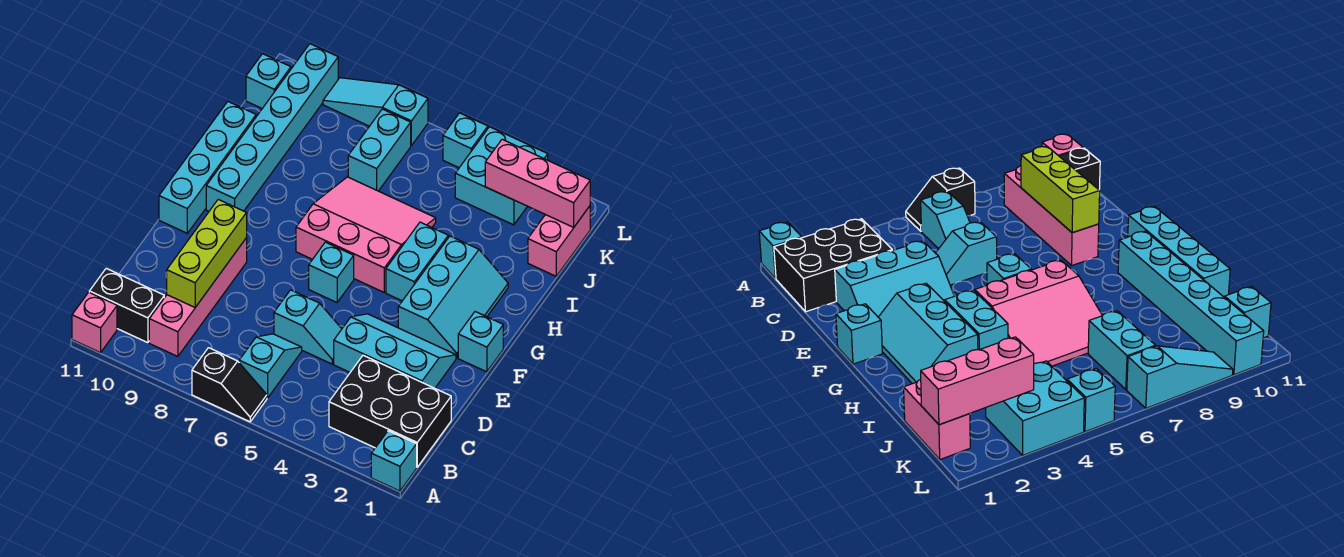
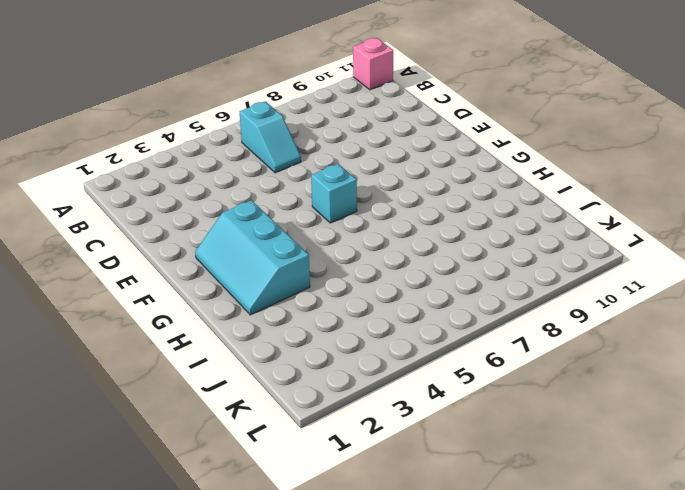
none -> cyan 1x1 brick [371,431,417,491]
none -> black 1x2 slope [192,348,267,422]
none -> black 2x3 brick [329,355,451,467]

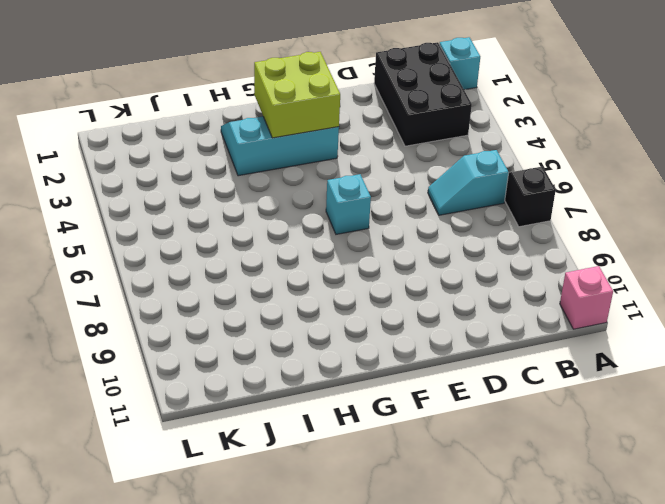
lime 2x2 brick [254,52,340,138] -> none
none -> pink 1x4 brick [149,238,247,357]
none -> black 1x2 brick [89,268,164,343]
none -> cyan 2x3 slope [334,314,456,388]

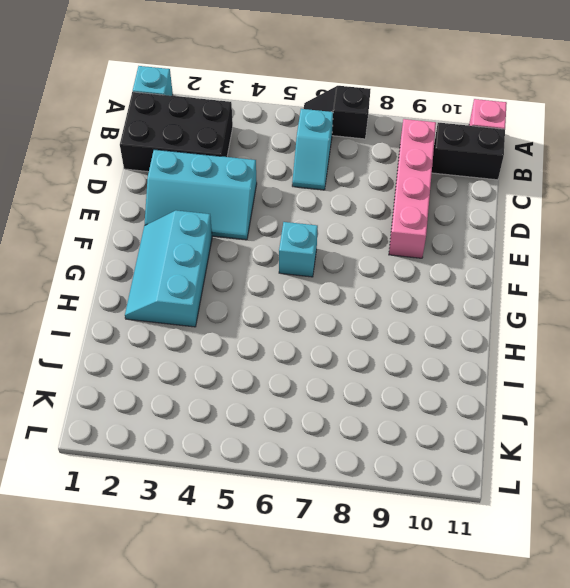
none -> cyan 1x2 slope [274,290,342,364]
none -> cyan 1x1 brick [458,312,503,372]
none -> cyan 1x4 brick [159,102,256,233]

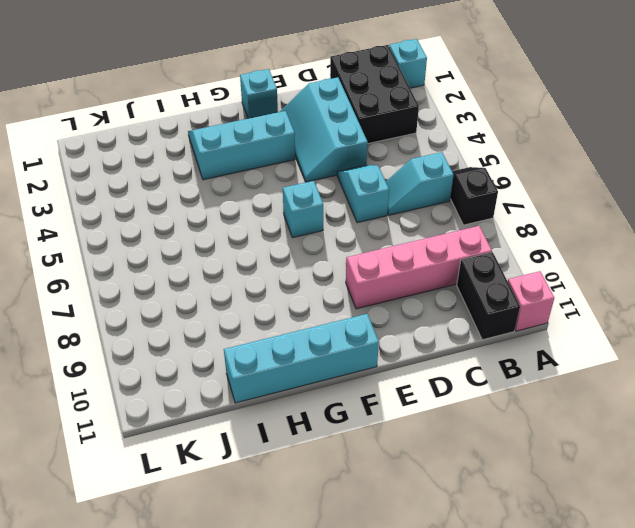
none -> cyan 1x2 brick [386,222,448,301]
none -> pink 3x3 slope [296,177,436,292]
none -> cyan 1x6 brick [206,44,338,211]

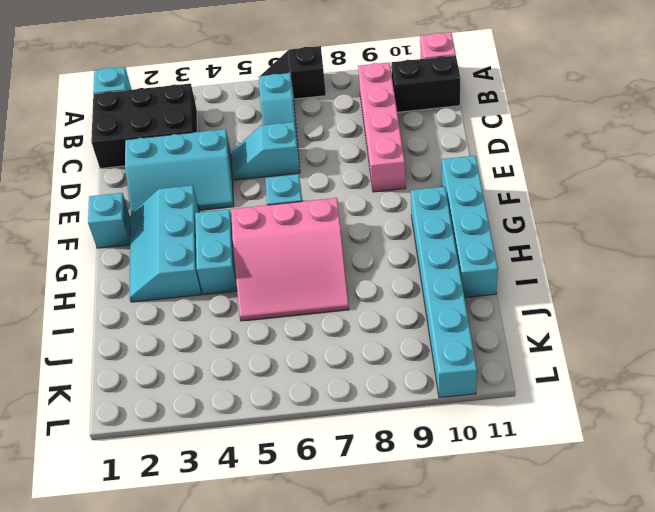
none -> pink 1x2 brick [528,206,590,276]
none -> cyan 1x2 brick [348,109,411,191]
none -> cyan 2x2 brick [455,127,548,225]

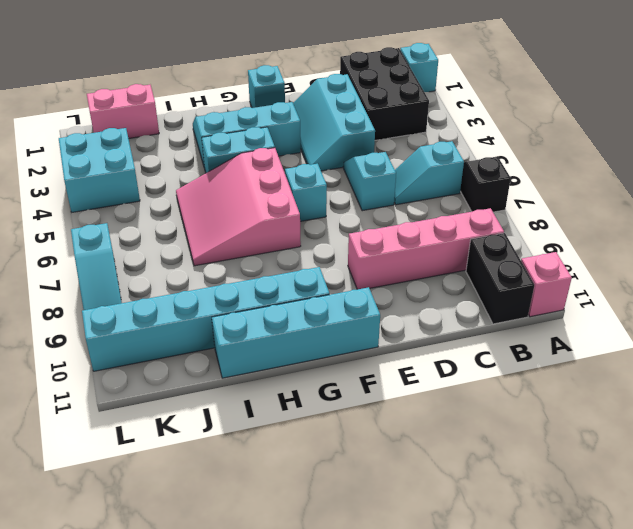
none -> cyan 1x2 brick [348,109,411,191]
none -> cyan 1x1 brick [246,54,291,108]
none -> cyan 1x1 brick [443,113,488,168]

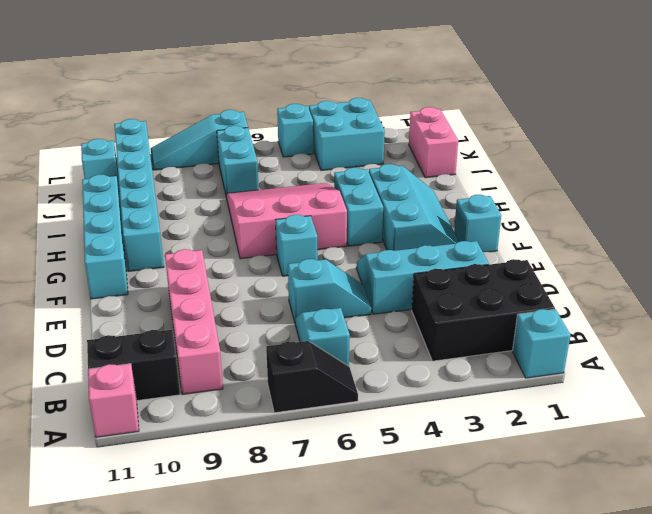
none -> lime 1x3 brick [166,199,247,307]
none -> pink 1x3 brick [485,139,590,228]

